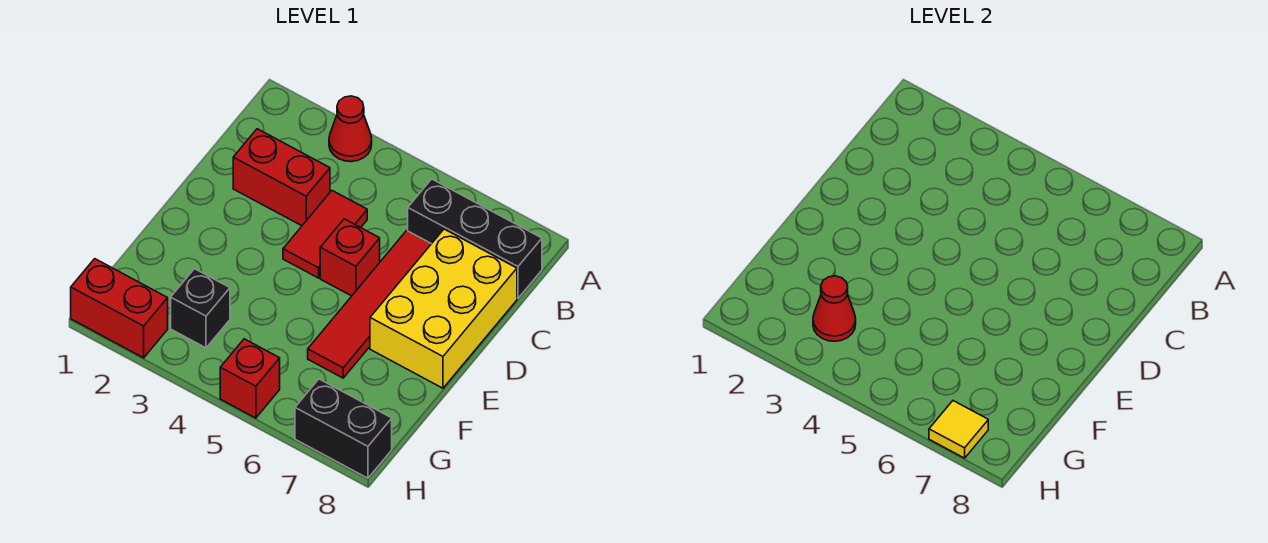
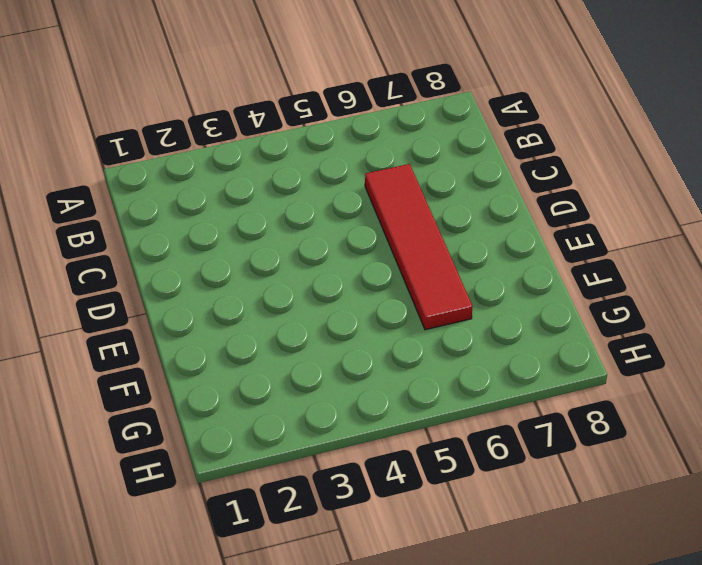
none -> red 1x1 cone [329,96,372,162]
none -> black 1x3 brick [408,179,542,298]
none -> red 1x2 brick [233,129,330,226]

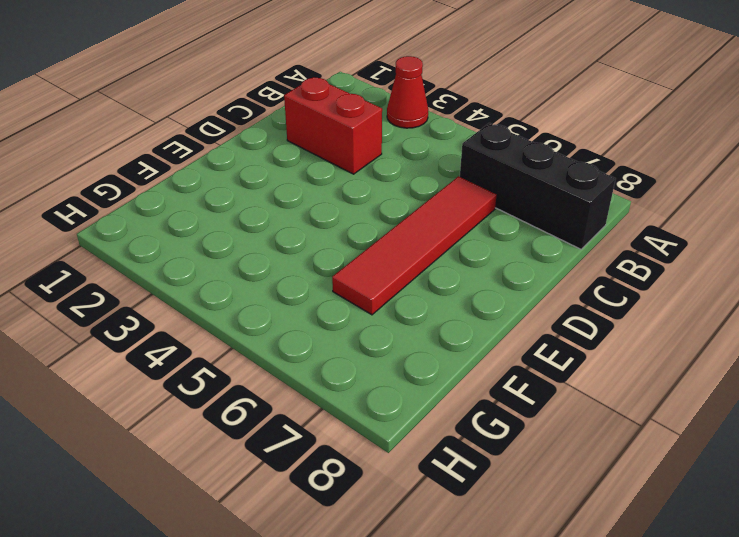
none -> red 1x2 tile [283,191,367,278]
none -> yellow 2x3 brick [370,229,517,388]
none -> red 1x1 brick [320,219,380,296]

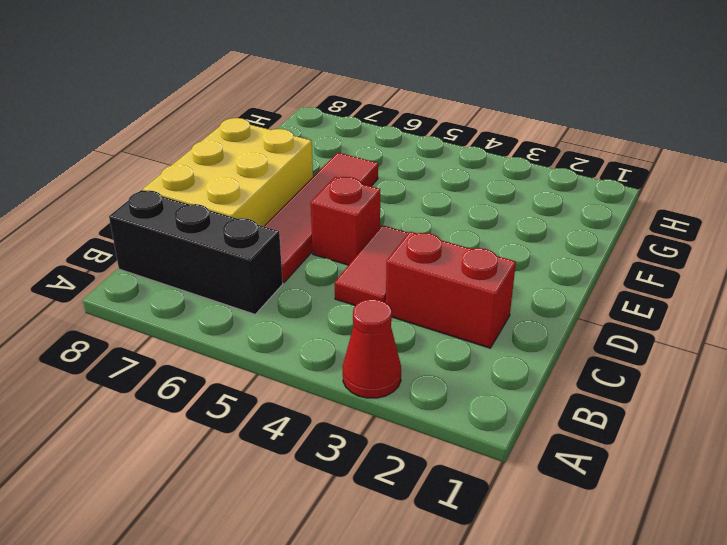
none -> black 1x1 brick [171,269,230,348]
none -> red 1x2 brick [71,259,168,358]
none -> red 1x1 brick [220,339,280,418]

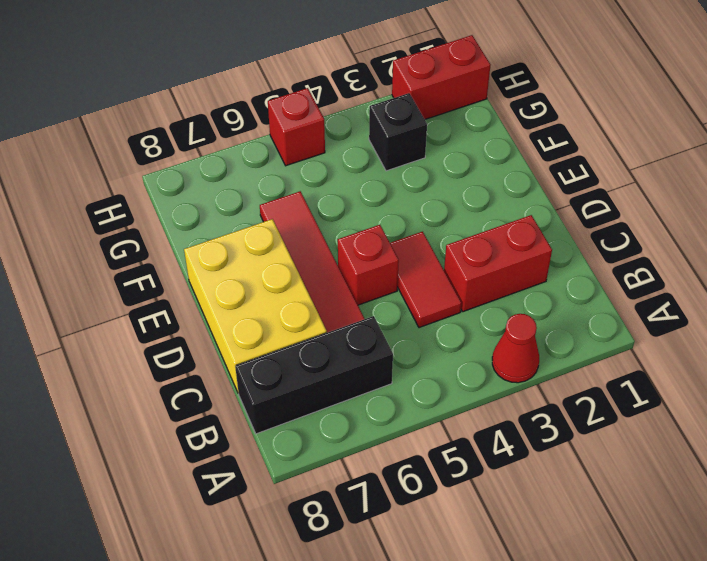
none -> black 1x2 brick [295,379,392,478]
none -> red 1x1 cone [813,276,856,341]
none -> yellow 1x1 tile [929,401,988,458]

